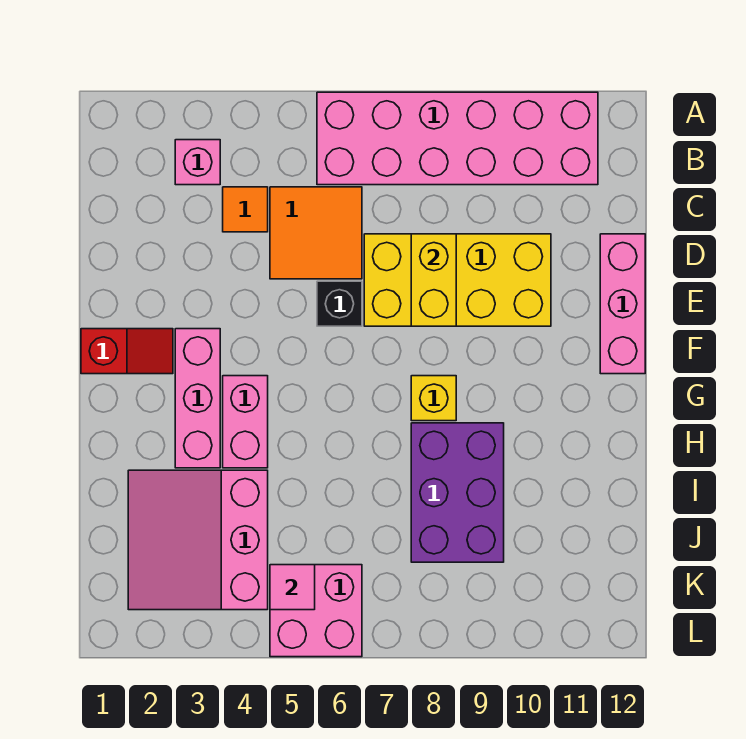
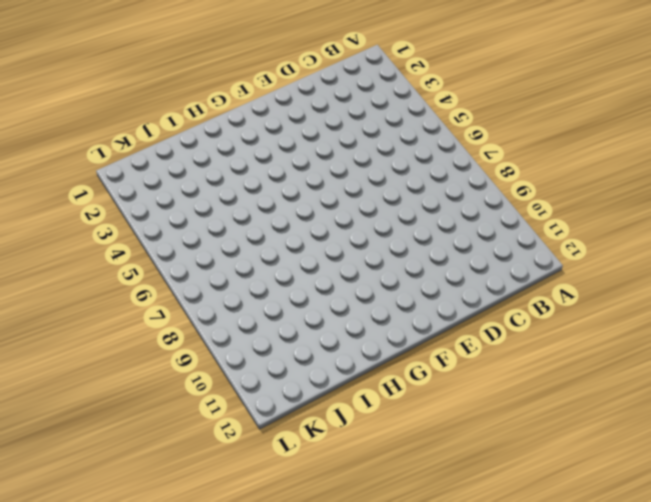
none -> pink 2x6 brick [317,92,598,185]
none -> pink 1x1 brick [175,140,220,185]
none -> orange 1x1 tile [223,187,268,232]

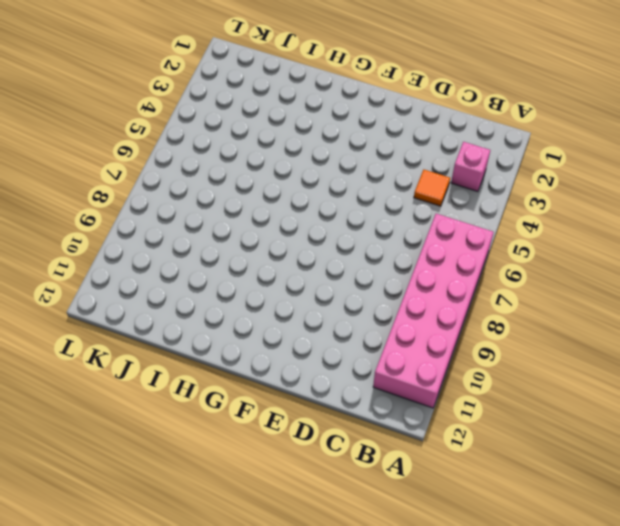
none -> orange 2x2 tile [270,187,362,279]
none -> yellow 2x4 brick [364,234,551,326]
none -> pink 1x3 brick [600,234,645,374]

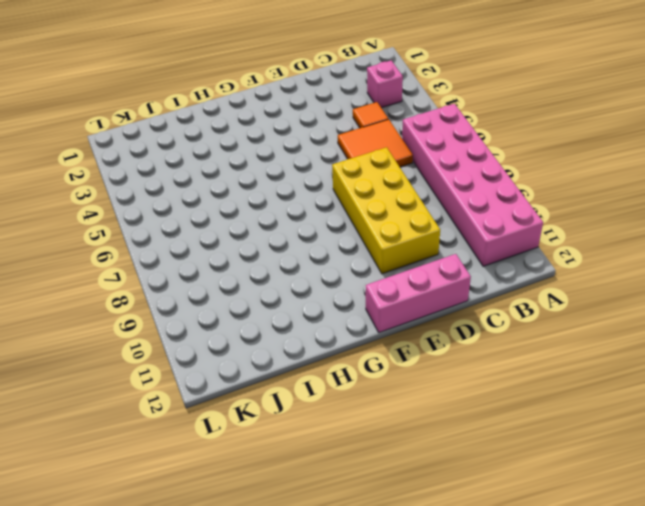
none -> black 1x1 brick [317,281,362,326]
none -> red 1x2 slope [81,329,173,374]
none -> pink 1x3 brick [175,329,220,468]

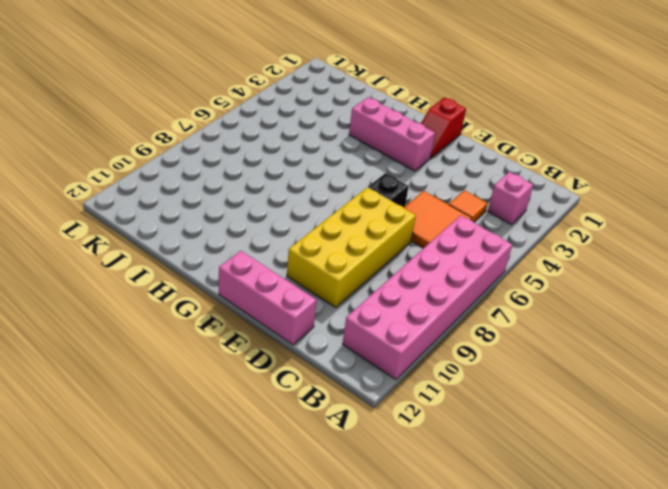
none -> pink 1x2 brick [223,376,268,468]
none -> yellow 1x1 brick [411,376,456,421]
none -> purple 2x3 brick [411,423,504,562]

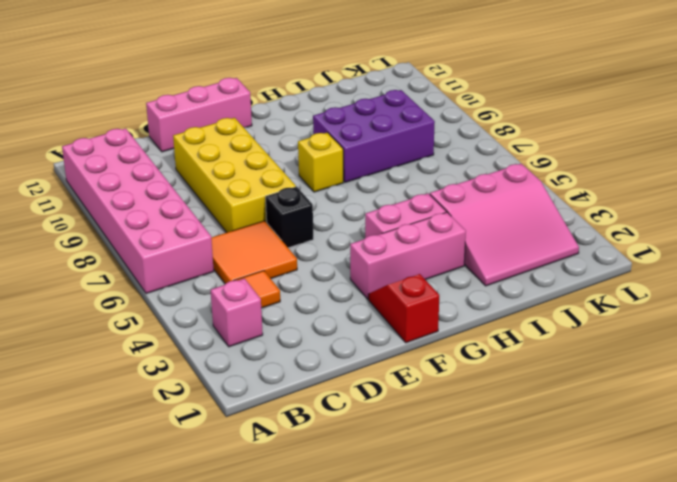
none -> pink 2x2 brick [270,565,362,657]
none -> yellow 1x2 brick [411,234,456,326]
none -> pink 1x1 tile [270,565,315,610]

